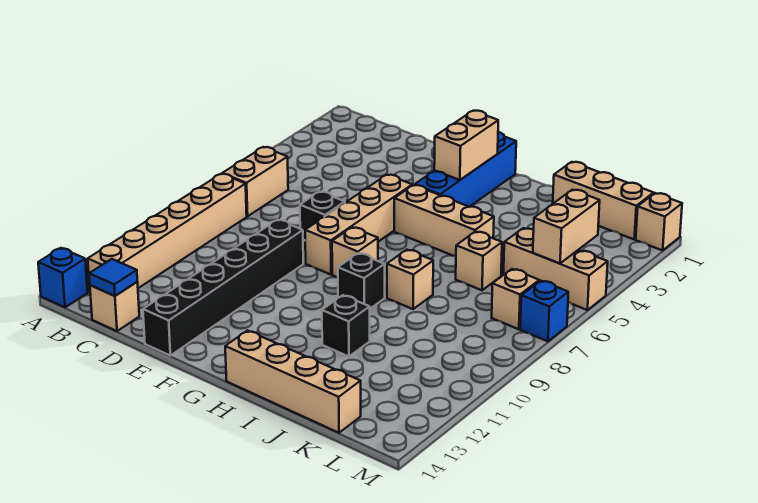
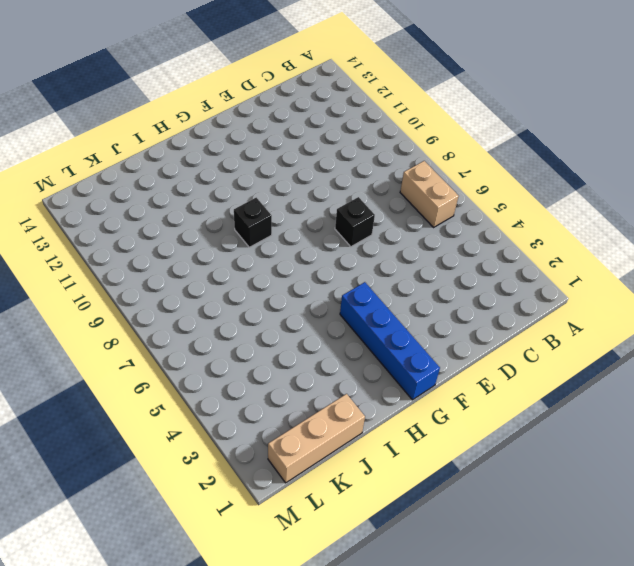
none -> blue 1x1 brick [38,248,88,307]
none -> tan 1x6 brick [88,174,247,288]
none -> tan 1x1 brick [90,282,139,331]

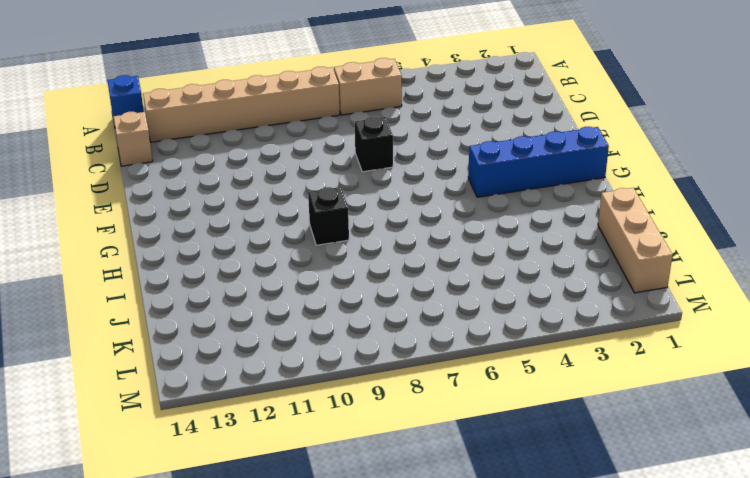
none -> black 1x6 brick [143,220,303,356]
none -> tan 1x4 brick [305,175,412,274]
none -> tan 1x3 brick [394,185,494,256]

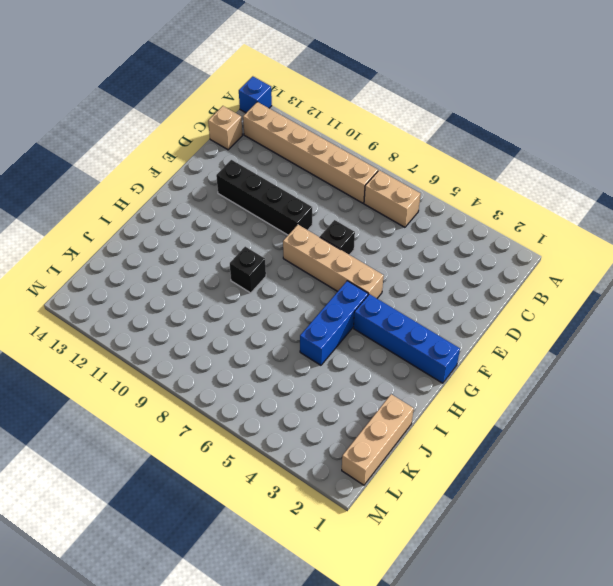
black 1x4 brick [216,160,312,235] -> black 1x6 brick [143,220,303,356]
blue 1x3 brick [300,281,368,365] -> tan 1x3 brick [394,185,494,256]
none -> tan 1x1 brick [332,227,378,278]
none -> tan 1x4 brick [225,331,361,433]
none -> tan 1x1 brick [387,250,433,309]

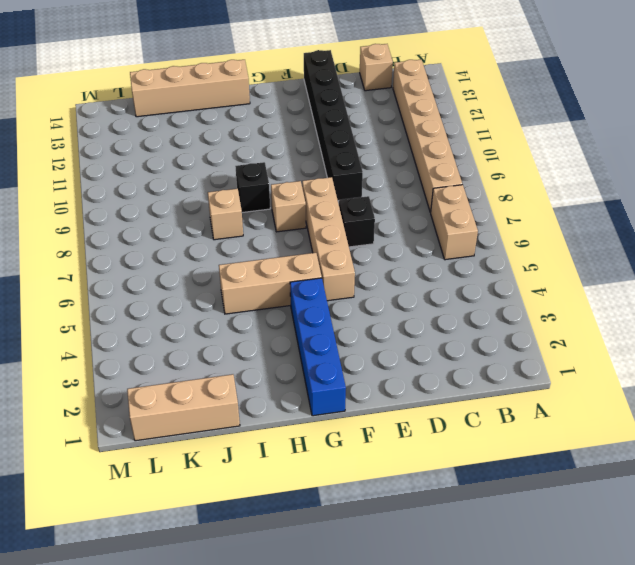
none -> blue 1x1 brick [38,248,88,307]
none -> black 1x1 brick [322,295,370,356]
none -> tan 1x1 brick [456,232,502,290]

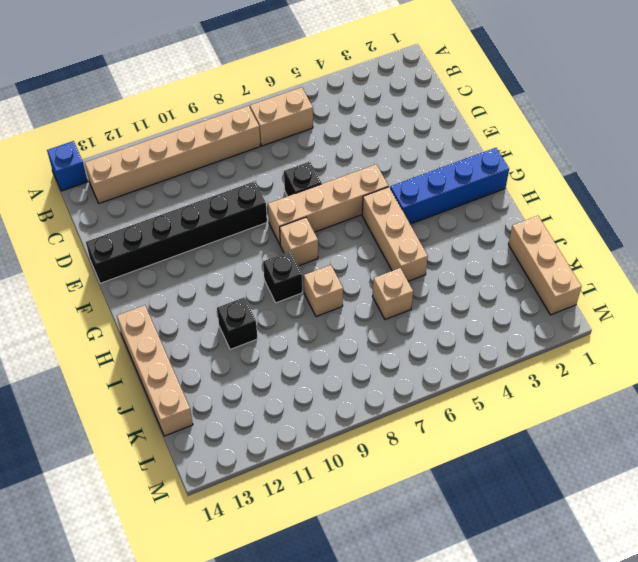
none -> tan 1x1 brick [90,282,139,331]
none -> tan 1x3 brick [503,228,608,310]
none -> tan 1x1 brick [492,269,539,329]

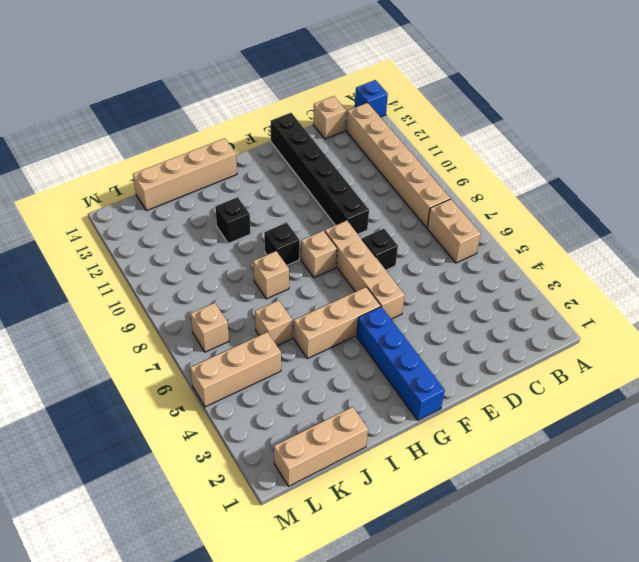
none -> tan 1x1 brick [636,193,682,250]
none -> blue 1x1 brick [520,281,568,341]
none -> blue 1x1 tile [89,259,137,296]

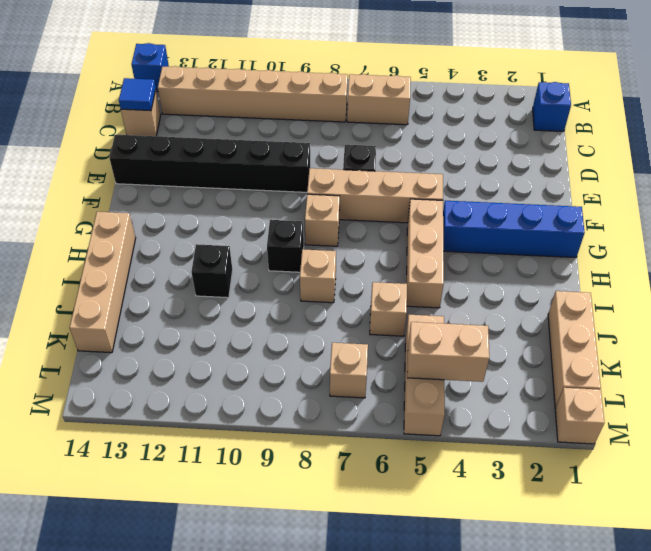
blue 1x1 brick [533,82,571,131] -> blue 1x1 brick moved to [520,281,568,341]
none -> tan 1x2 brick [434,111,498,180]

